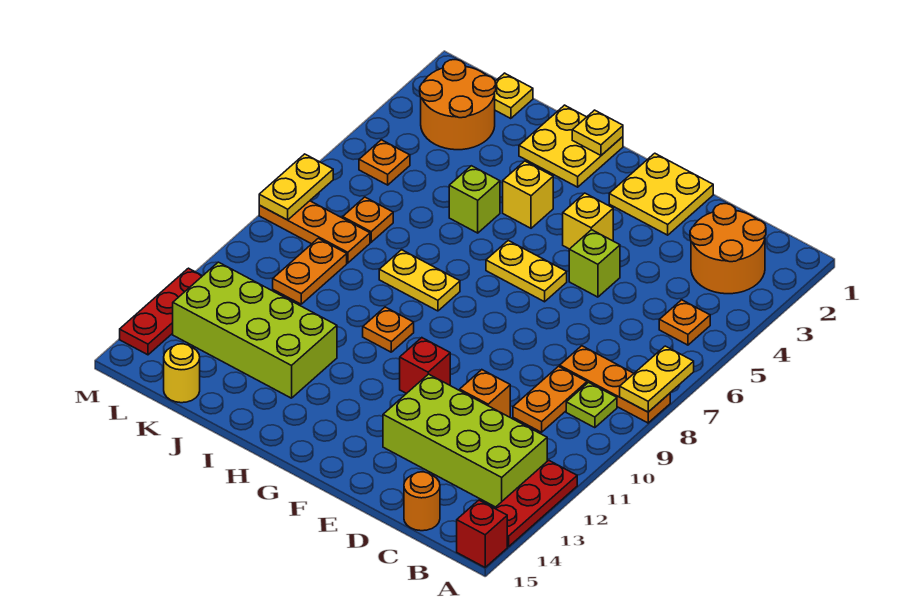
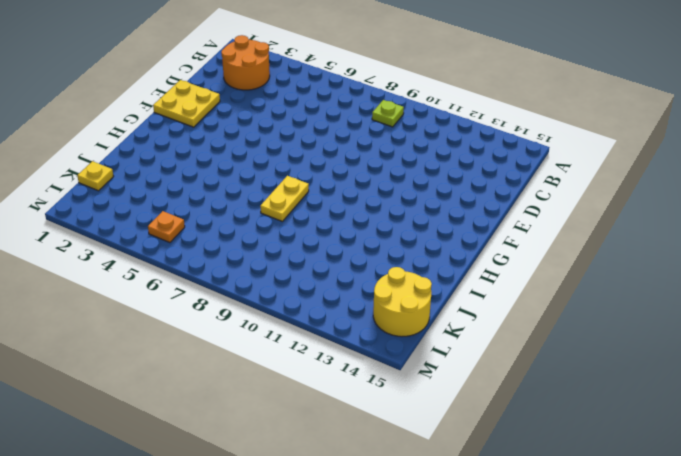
yellow 2x2 round brick [373,267,432,337] -> yellow 1x1 round brick [164,344,200,403]
none -> orange 1x3 plate [560,346,670,423]
none -> red 1x3 plate [495,460,577,547]
none -> red 1x1 brick [457,500,507,567]
none -> orange 1x1 plate [659,300,710,345]

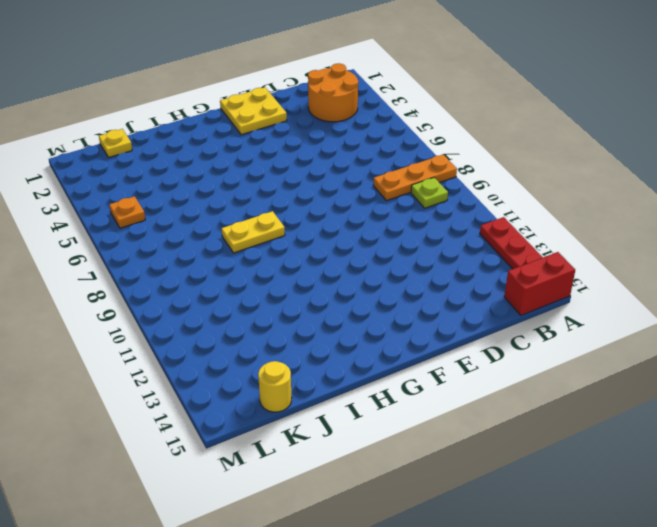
red 1x2 brick [504,252,575,315] -> red 1x1 brick [457,500,507,567]
none -> orange 1x1 plate [659,300,710,345]
none -> lime 2x4 brick [383,374,547,507]
none -> orange 1x2 plate [513,366,587,432]
none -> orange 1x1 round brick [404,472,440,531]

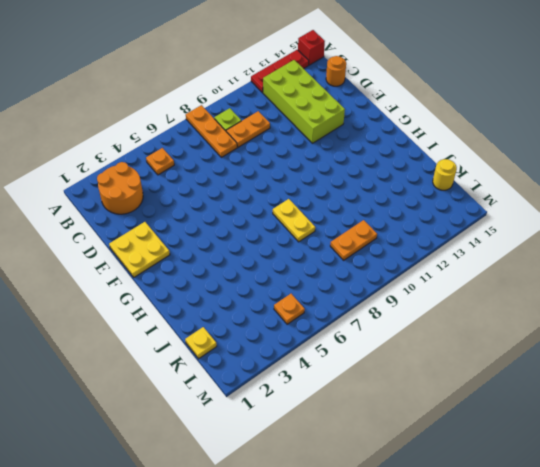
none -> orange 1x1 brick [460,370,510,417]
none -> lime 1x1 brick [569,230,620,297]
none -> yellow 1x1 brick [563,193,613,249]
none -> yellow 1x2 plate [486,241,567,302]

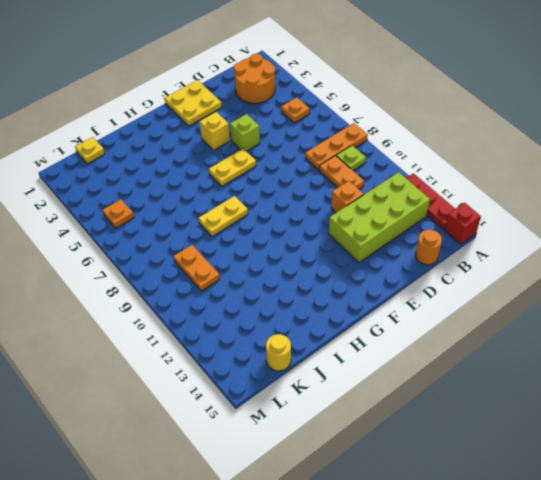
none -> red 1x1 brick [400,338,450,394]
none -> yellow 2x2 plate [519,105,623,187]
none -> yellow 1x1 brick [503,161,553,228]
none -> orange 1x1 plate [363,307,414,352]

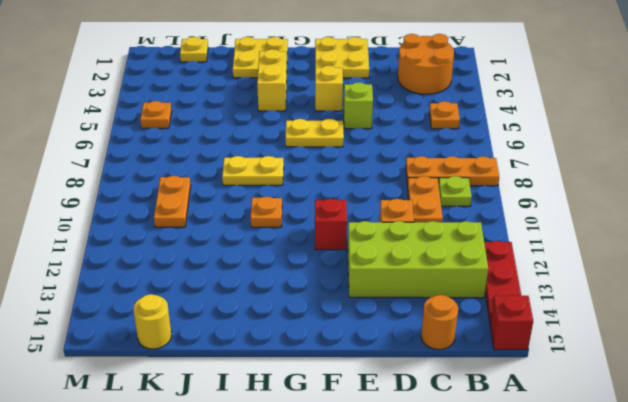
yellow 1x2 brick [257,49,287,111] -> yellow 1x1 brick [503,161,553,228]
none -> lime 1x1 brick [449,166,500,233]
none -> lime 2x4 brick [173,262,337,398]
none -> orange 2x2 round brick [420,60,496,150]
none -> orange 1x1 plate [343,197,393,242]

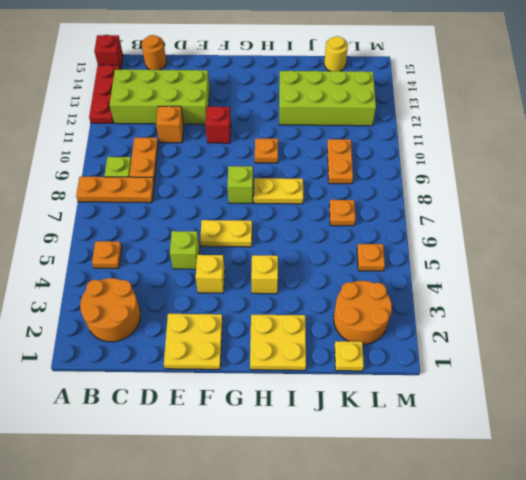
lime 1x1 brick [228,166,253,203] -> lime 1x1 brick moved to [449,166,500,233]
none -> orange 1x3 plate [259,201,370,263]
none -> red 1x3 plate [120,268,202,355]
none -> yellow 1x2 plate [620,346,694,412]
none -> yellow 1x1 plate [572,110,623,155]

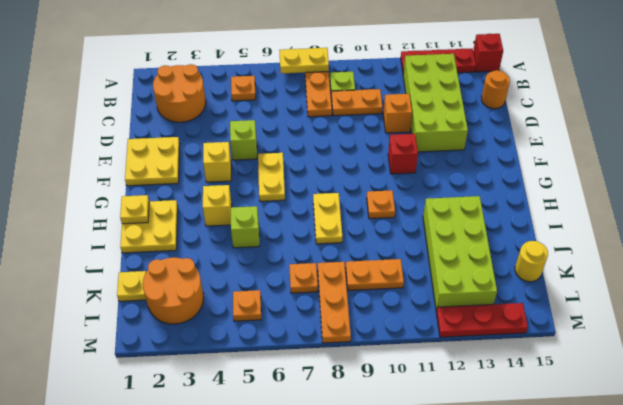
none -> yellow 1x2 plate [259,154,333,220]

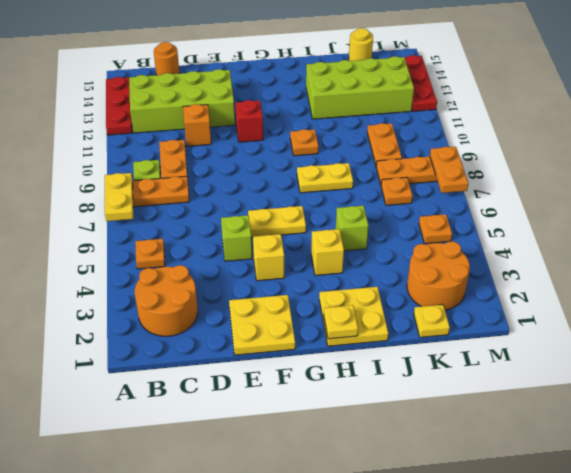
orange 1x2 plate [430,147,468,193] -> yellow 1x2 plate [259,154,333,220]
none -> red 1x1 brick [457,500,507,567]

